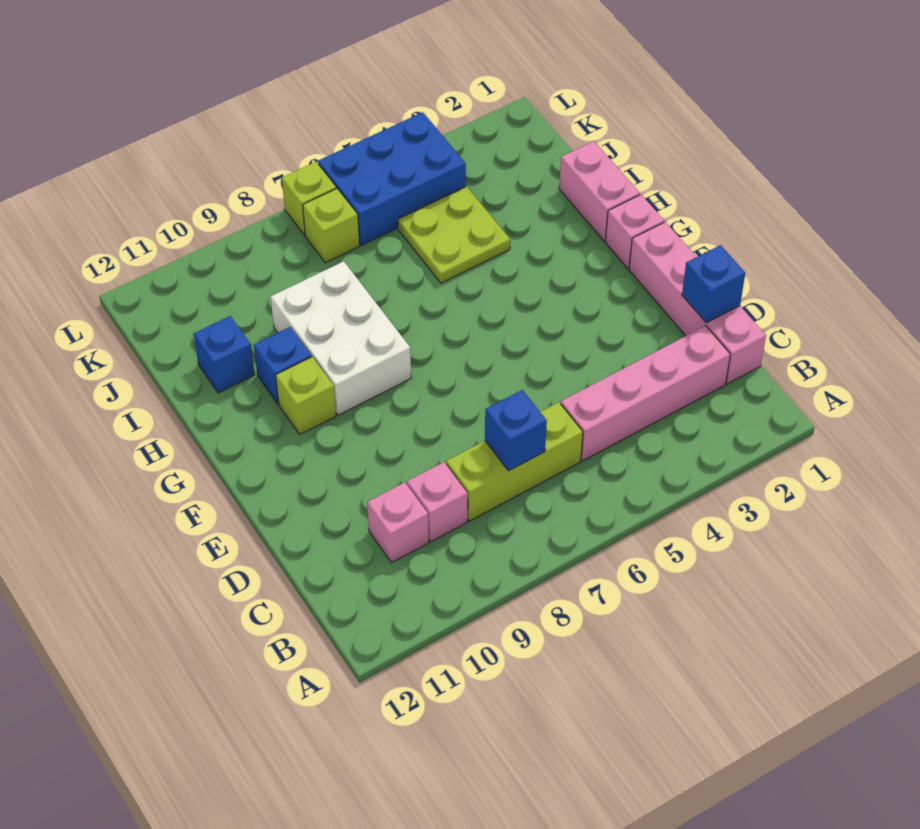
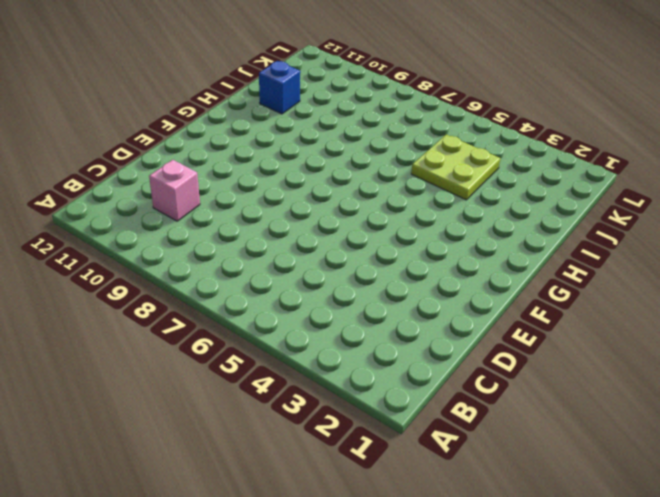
none -> pink 1x4 brick [629,222,766,384]
none -> pink 1x4 brick [561,326,730,461]
none -> lime 1x3 brick [446,402,583,521]

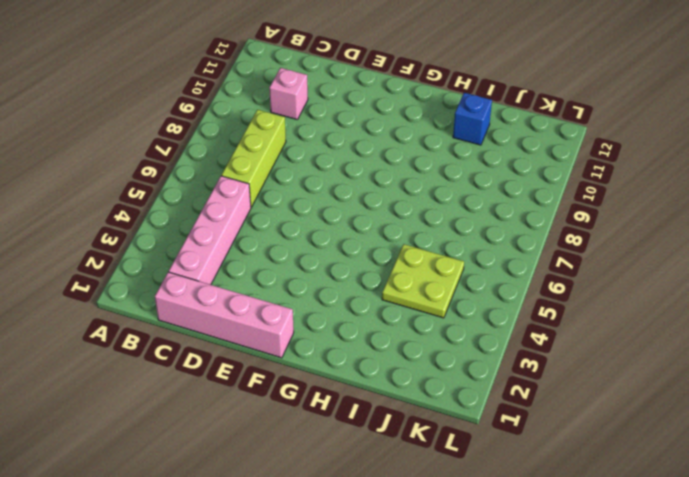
none -> pink 1x1 brick [407,462,468,542]
none -> pink 1x1 brick [605,195,664,269]
none -> white 2x3 brick [271,261,411,415]

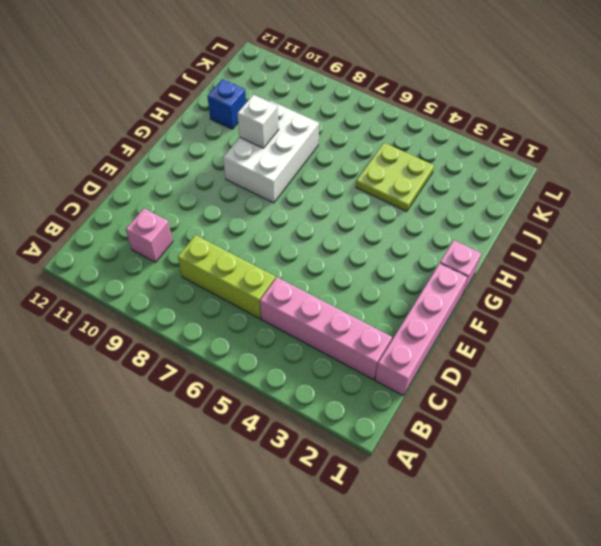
white 1x1 brick [237,95,279,148] -> none
none -> pink 1x1 brick [407,462,468,542]
none -> lime 1x1 brick [276,357,336,434]
none -> pink 1x2 brick [559,141,640,241]

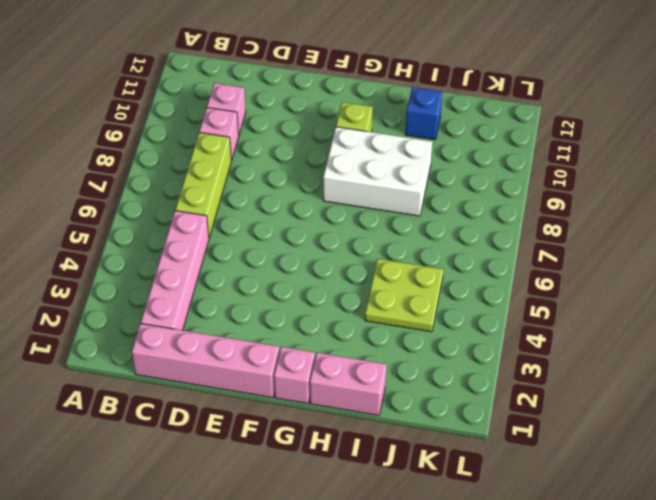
none -> blue 1x1 brick [254,327,311,404]
none -> blue 2x3 brick [318,112,466,245]
none -> lime 1x1 brick [303,188,360,263]

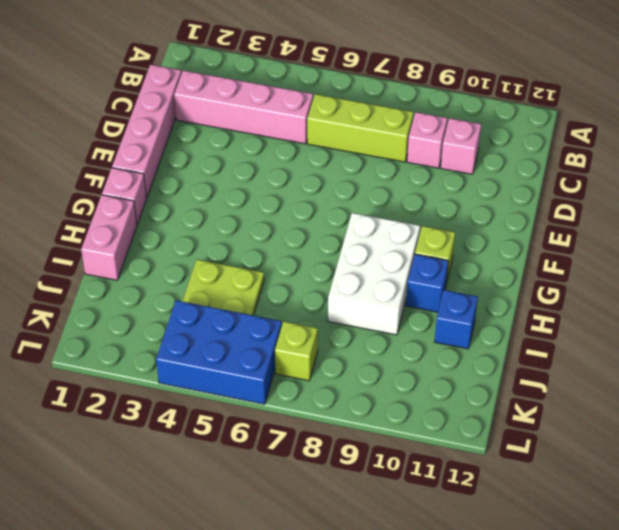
none -> lime 1x1 brick [282,162,336,235]
none -> blue 1x1 brick [485,390,547,471]
none -> blue 1x1 brick [682,245,745,323]

